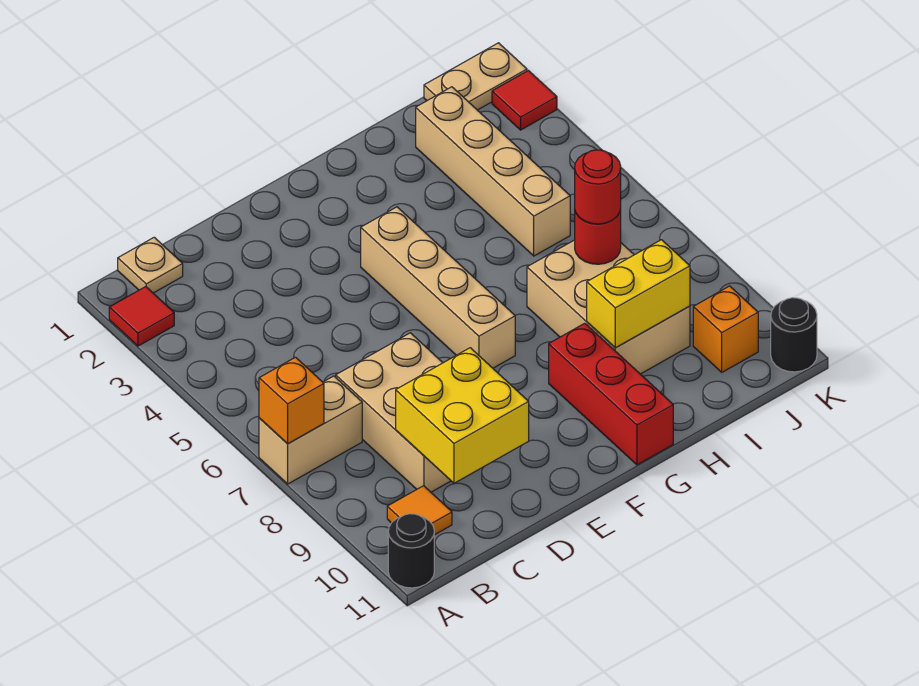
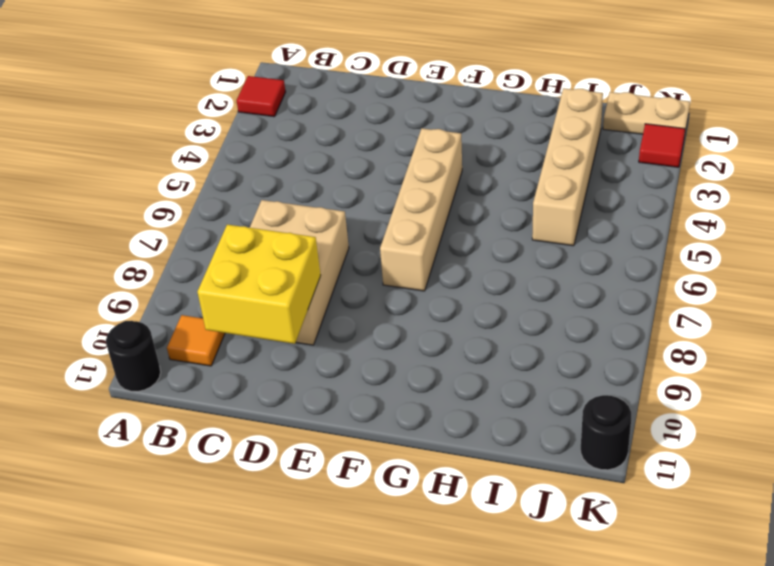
none -> tan 1x2 brick [259,376,362,484]
none -> tan 1x1 plate [118,237,183,293]
none -> red 1x3 brick [549,323,673,465]

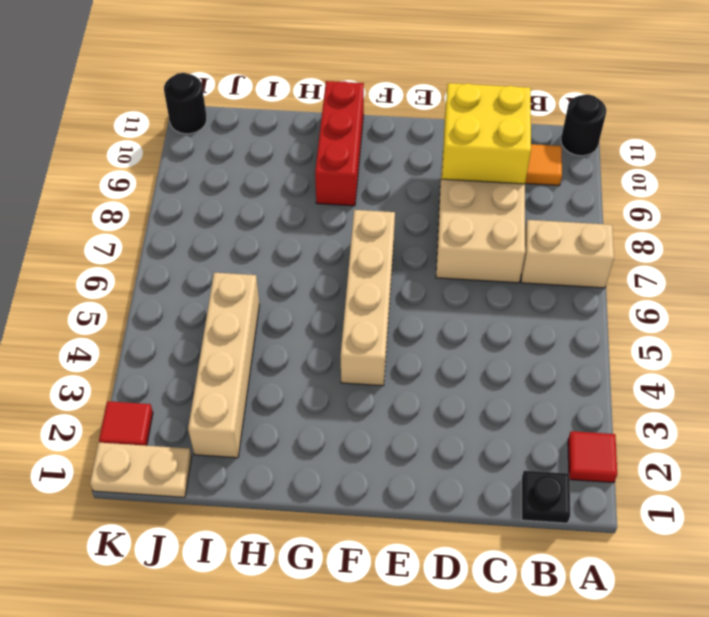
black 1x1 plate [522,471,570,523] -> tan 1x1 plate [118,237,183,293]
none -> tan 2x3 brick [527,240,690,374]
none -> orange 1x1 brick [693,286,758,372]
none -> orange 1x1 brick [259,357,324,444]

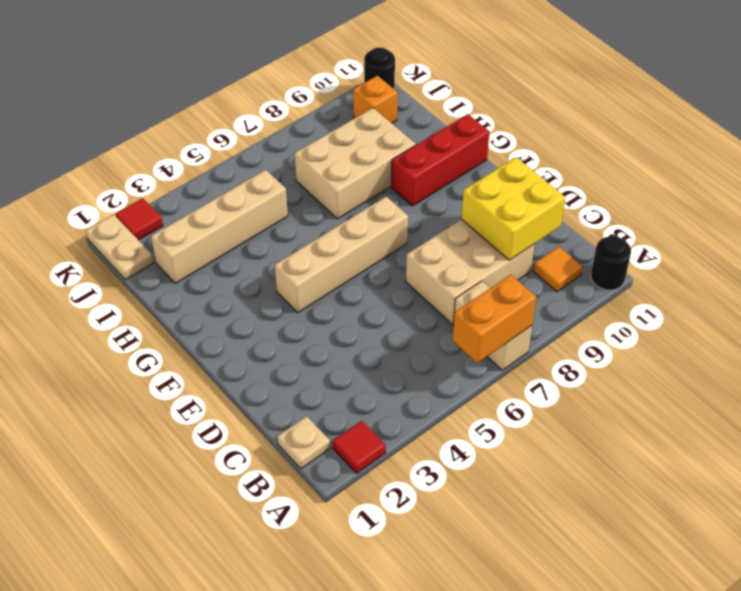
orange 1x2 brick [452,275,536,363] -> orange 1x1 brick [259,357,324,444]
none -> yellow 1x2 brick [587,240,690,348]
none -> red 1x1 round brick [575,209,621,264]
none -> red 1x1 round brick [575,150,621,224]

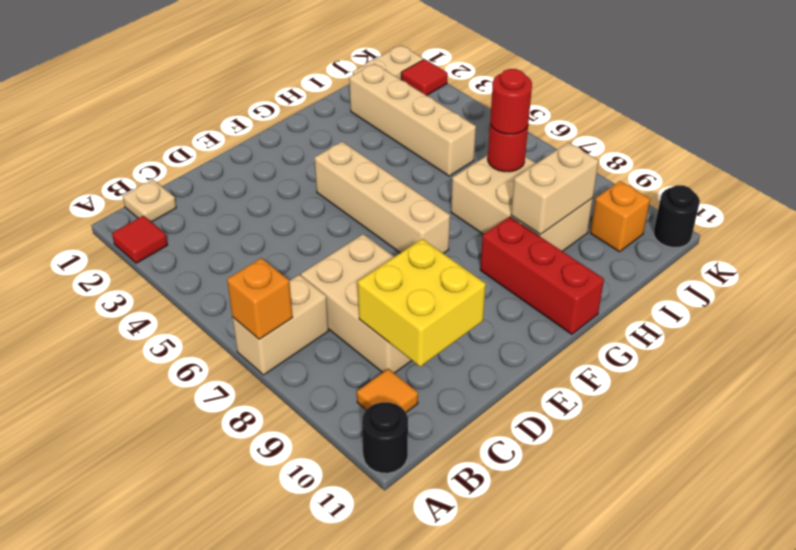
tan 1x2 brick [511,143,598,235] -> yellow 1x2 brick [587,240,690,348]

